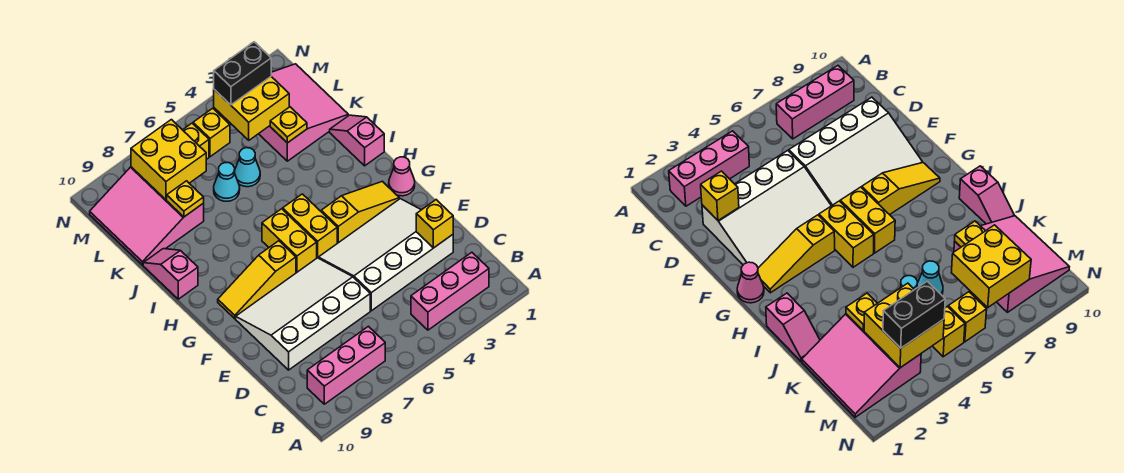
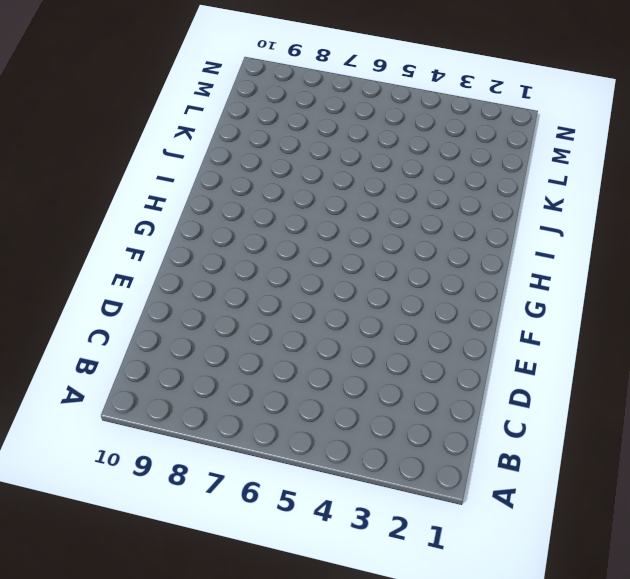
none -> pink 1x3 brick [411,252,489,330]
none -> pink 1x3 brick [307,326,385,404]
none -> white 3x4 slope [318,199,453,311]

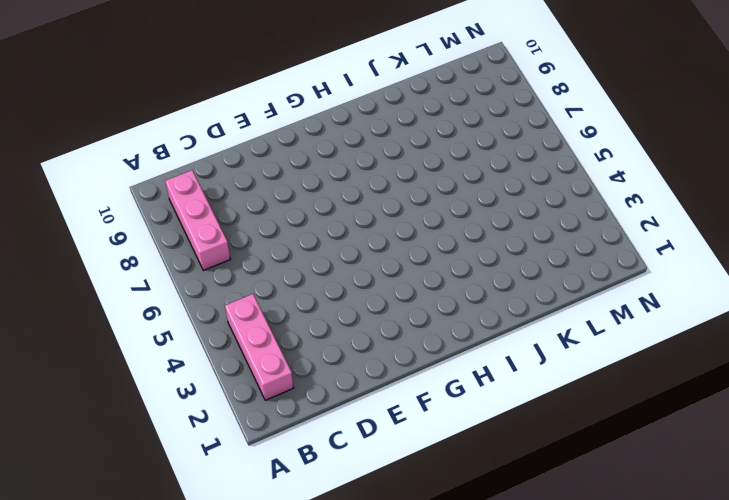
none -> white 3x4 slope [318,199,453,311]
none -> white 3x4 slope [236,258,370,370]
none -> pink 1x1 cone [389,157,415,196]

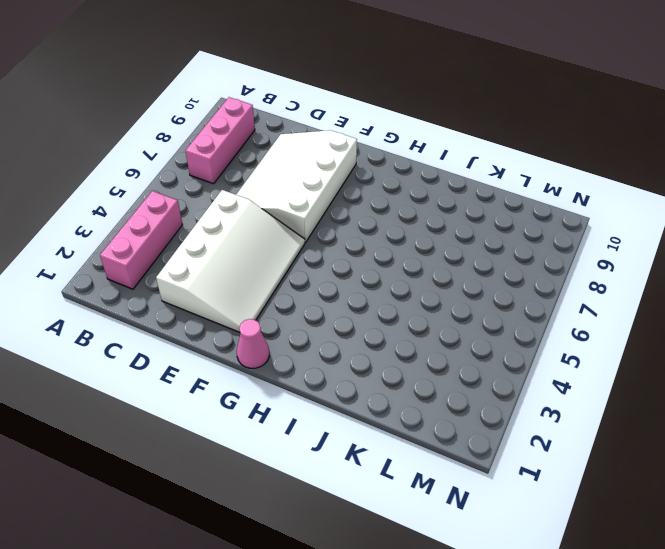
white 3x4 slope [236,130,357,242] -> white 3x4 slope turned to [236,258,370,370]
none -> yellow 1x3 slope [321,181,399,243]
none -> yellow 1x2 brick [283,194,337,258]
none -> yellow 1x2 brick [262,209,317,273]

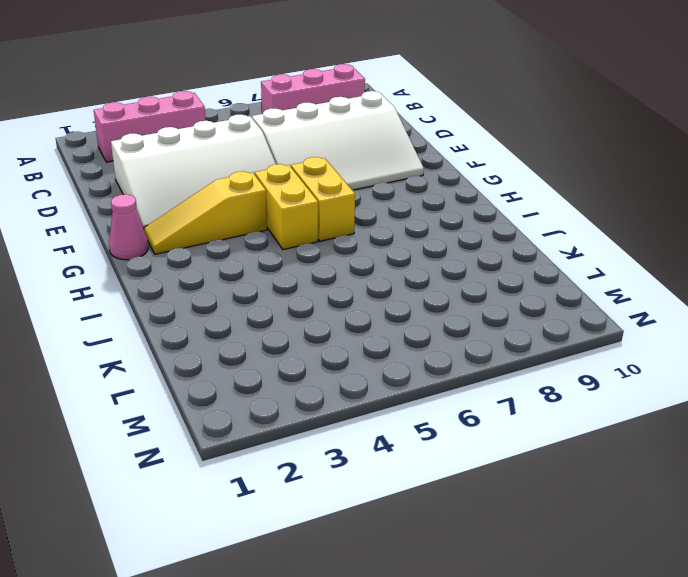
none -> yellow 1x3 slope [218,241,296,319]
none -> pink 1x2 slope [330,115,384,166]
none -> pink 1x2 slope [143,249,198,299]

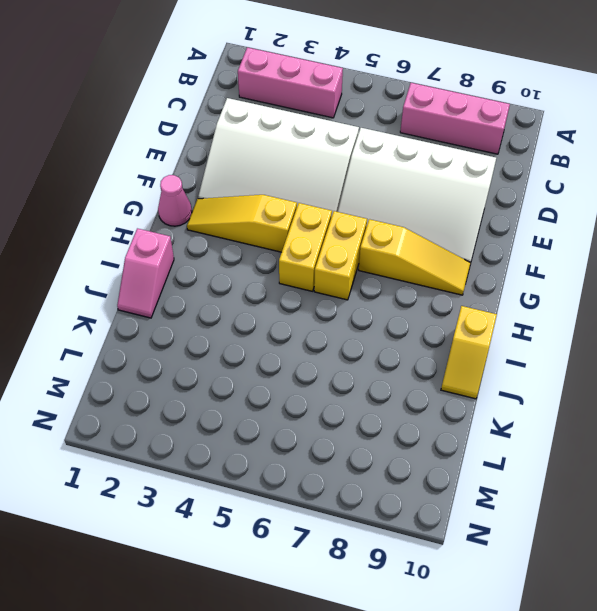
yellow 1x2 slope [441,306,497,399] -> pink 1x2 slope [143,249,198,299]
none -> pink 3x3 slope [259,64,348,161]
none -> cyan 1x1 cone [235,148,260,187]
none -> cyan 1x1 cone [214,163,240,201]

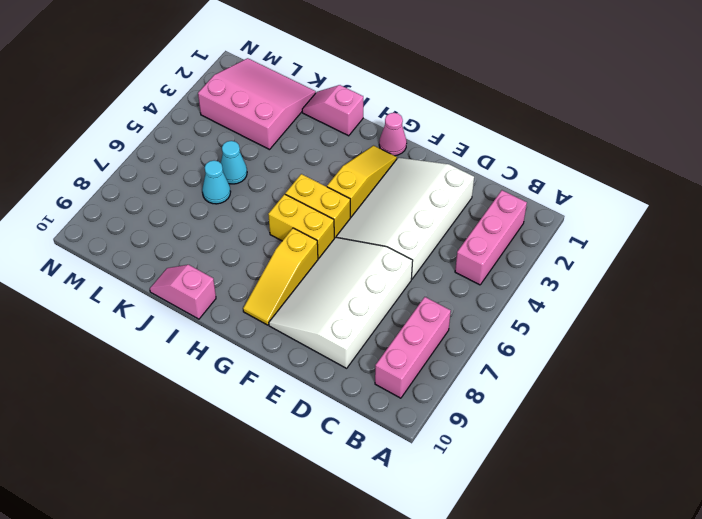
none -> pink 3x3 slope [90,167,204,265]
none -> yellow 1x1 brick [193,108,230,157]
none -> yellow 1x1 brick [183,123,209,159]

